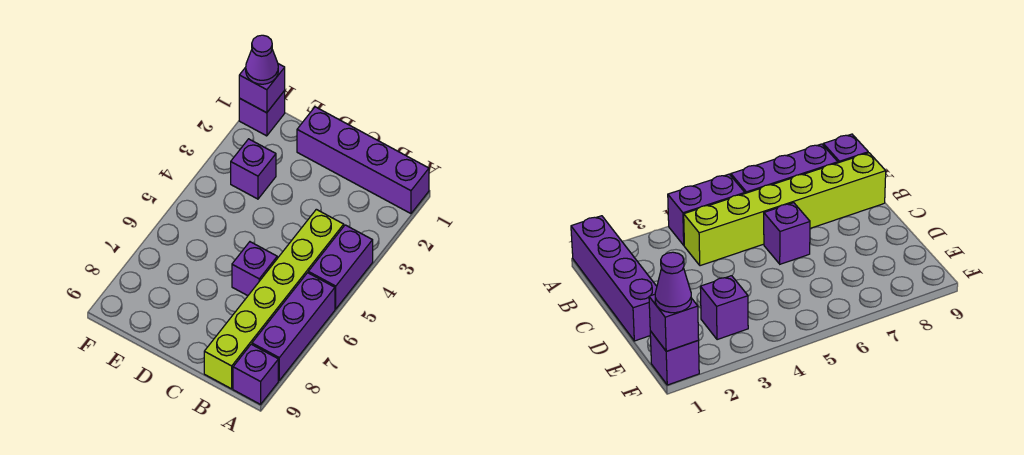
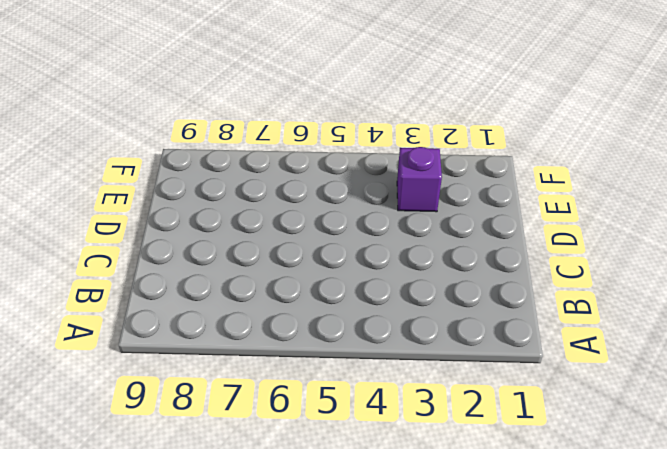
none -> purple 1x4 brick [297,107,429,214]
none -> purple 1x2 brick [308,225,373,309]

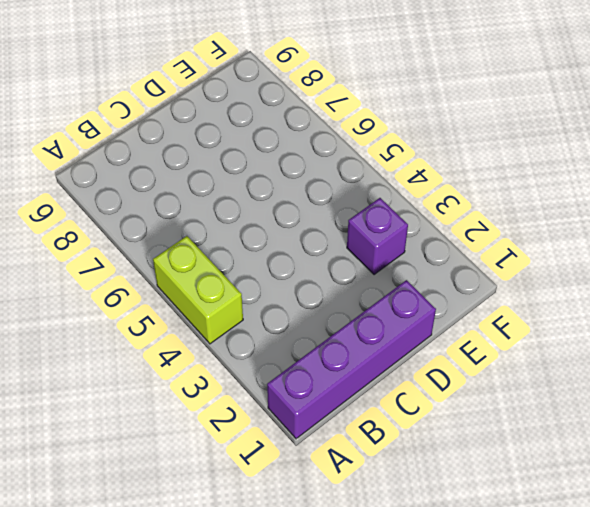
lime 1x2 brick [153,236,243,344] -> purple 1x2 brick [308,225,373,309]
none -> purple 1x3 brick [252,273,335,380]
none -> purple 1x1 brick [233,344,278,404]

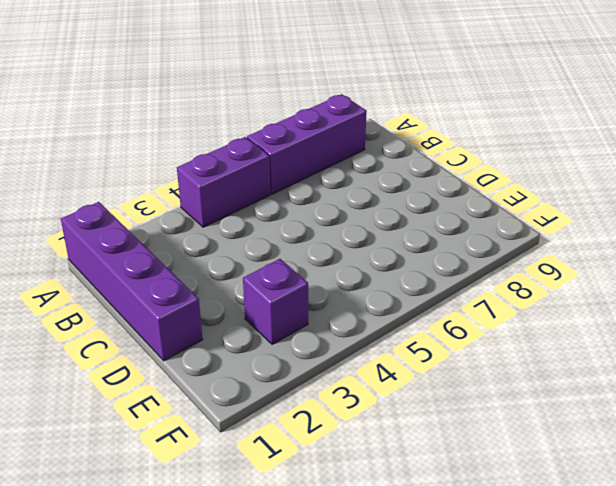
none -> purple 1x1 brick [233,344,278,404]
none -> lime 1x6 brick [204,209,344,389]

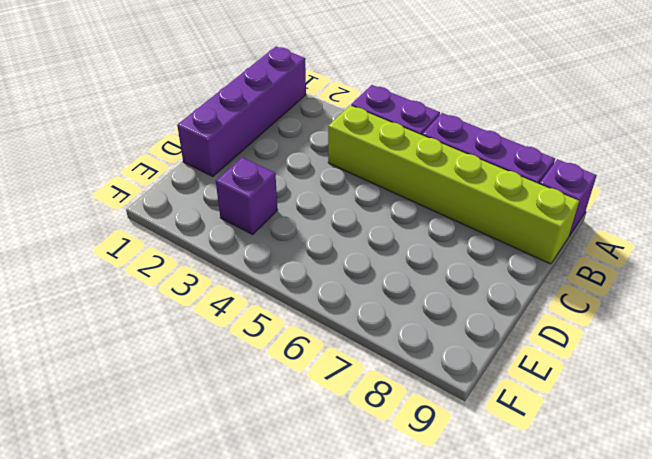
none -> purple 1x1 brick [232,242,277,296]
none -> purple 1x1 brick [239,91,285,136]

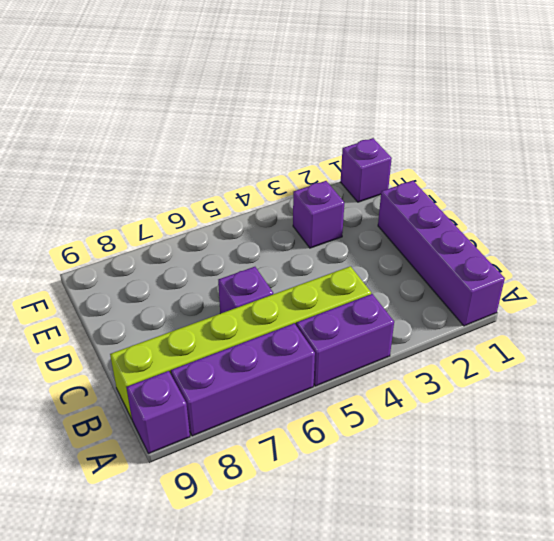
none -> purple 1x1 brick [239,64,285,113]
none -> purple 1x1 cone [246,35,278,84]

